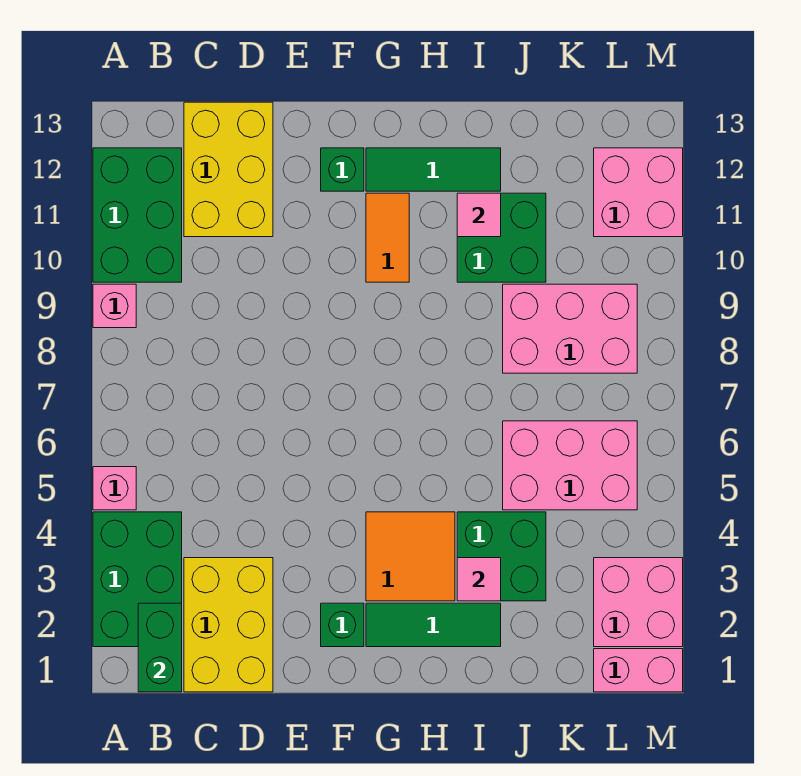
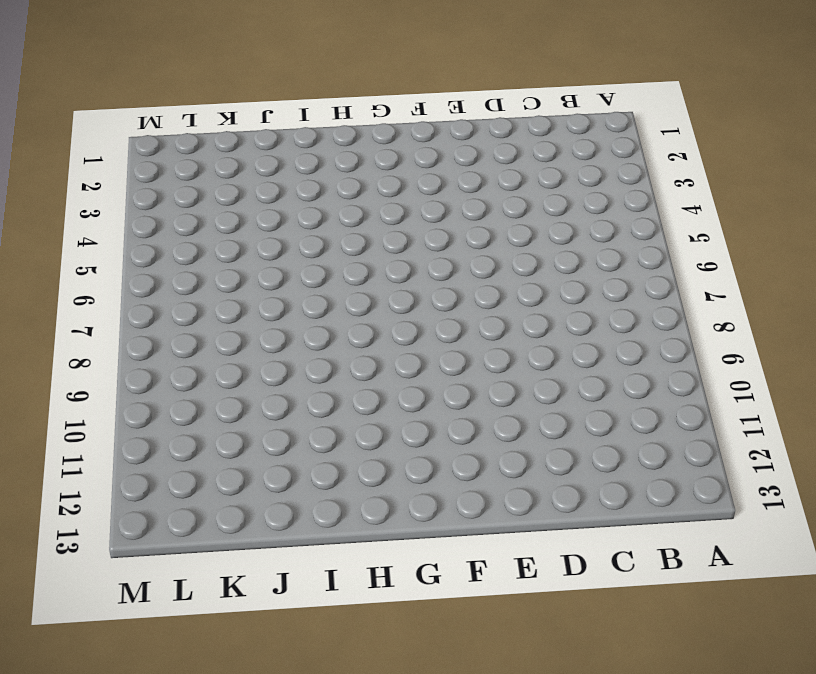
none -> green 2x3 brick [93,512,182,647]
none -> pink 1x1 brick [93,467,136,510]
none -> pink 1x1 brick [93,284,136,328]

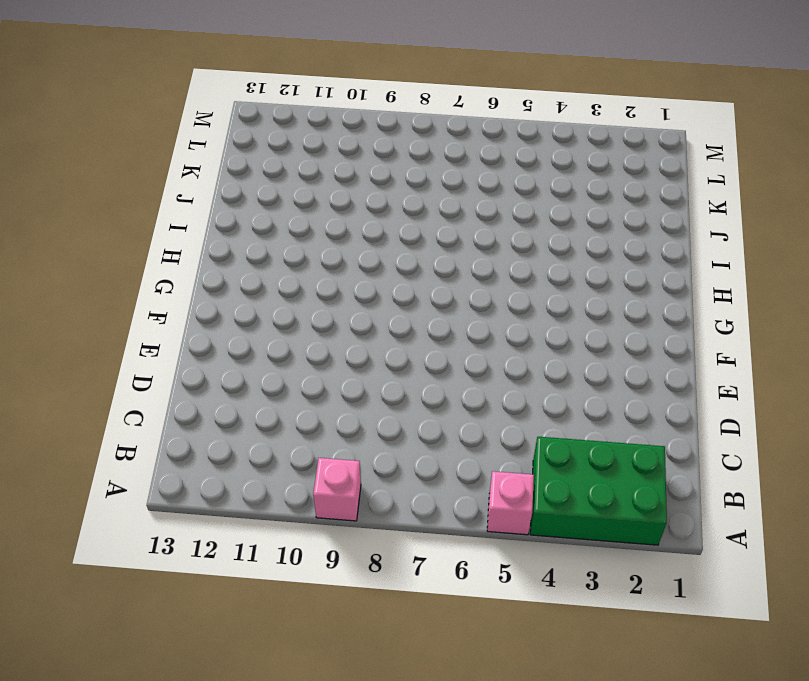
none -> green 2x3 brick [93,148,182,282]
none -> yellow 2x3 brick [184,558,273,692]
none -> yellow 2x3 brick [184,102,273,237]

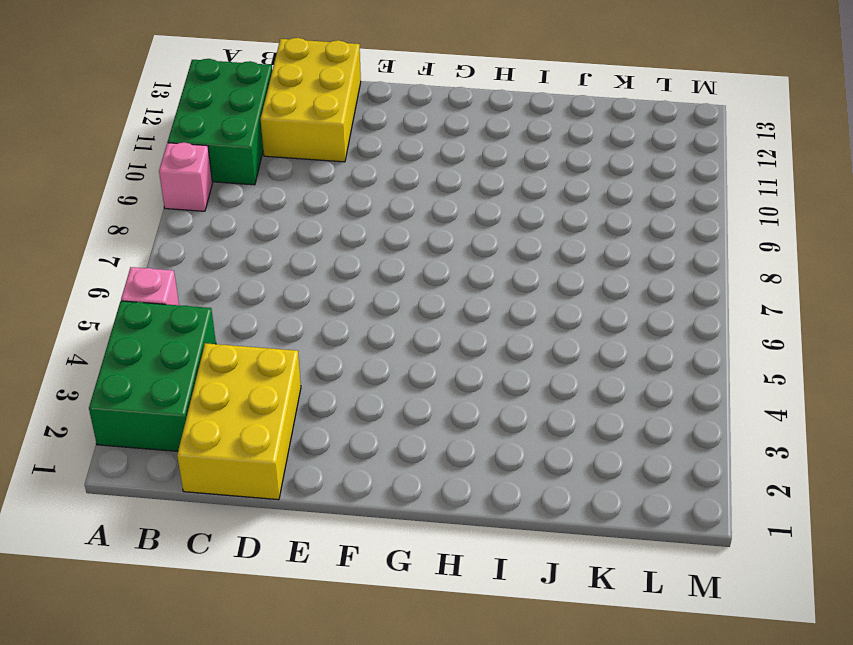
none -> green 1x1 brick [321,603,364,647]
none -> green 1x1 brick [321,148,364,191]
none -> green 1x3 tile [366,603,501,647]

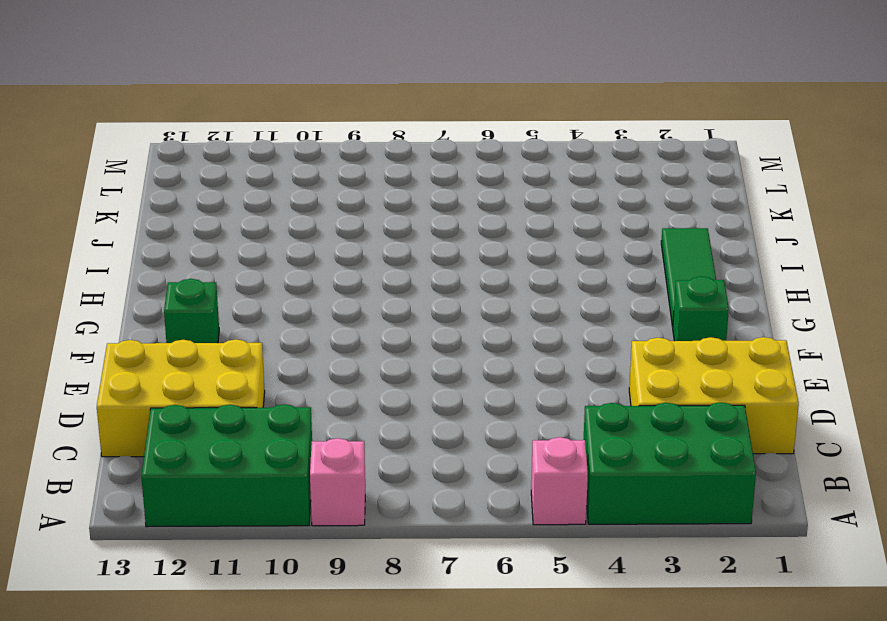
none -> orange 2x2 tile [366,512,455,601]
none -> orange 1x2 tile [366,193,409,282]
none -> green 1x3 tile [366,148,501,191]

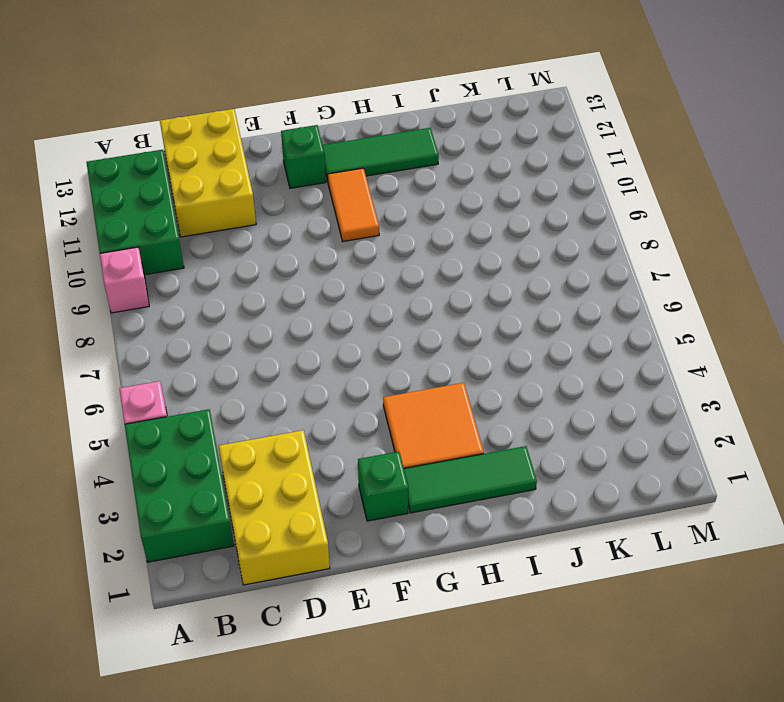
none -> green 2x2 brick [457,512,546,601]
none -> green 2x2 brick [457,193,546,282]
none -> pink 2x3 brick [503,421,637,510]

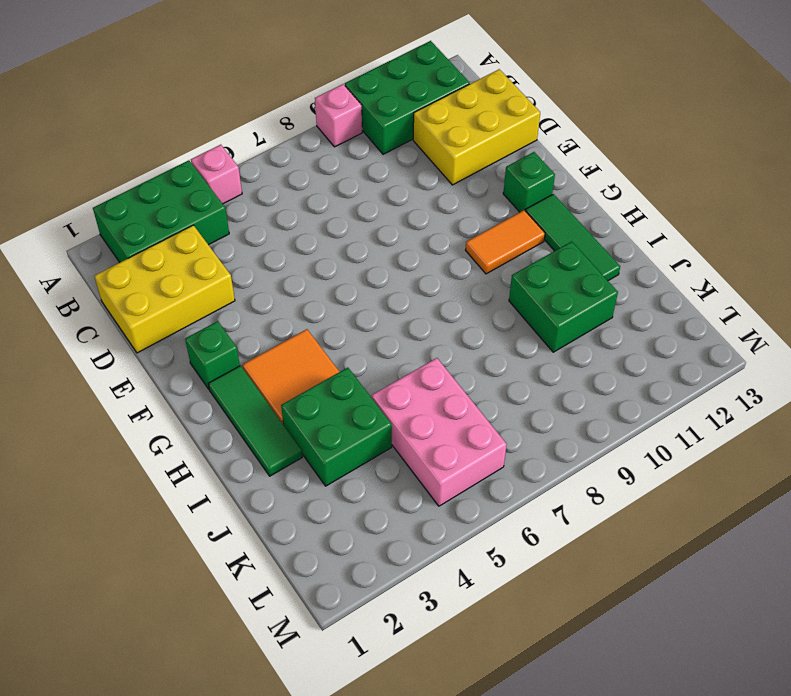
none -> pink 2x3 brick [503,284,637,373]
none -> pink 1x2 brick [594,649,683,692]
none -> pink 2x2 brick [594,558,683,647]

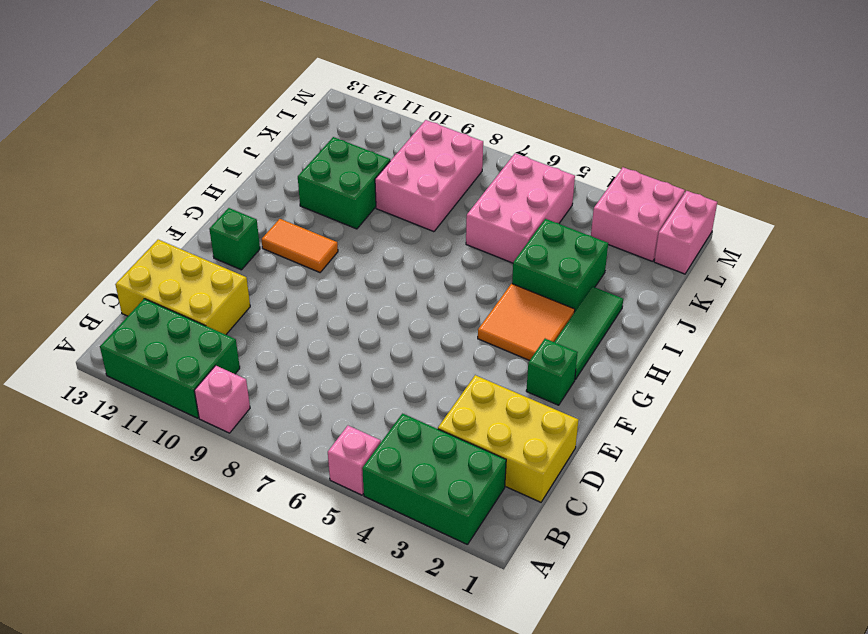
none -> green 1x3 tile [366,148,501,191]
none -> pink 2x2 brick [594,148,683,237]
none -> green 1x2 brick [138,603,182,692]

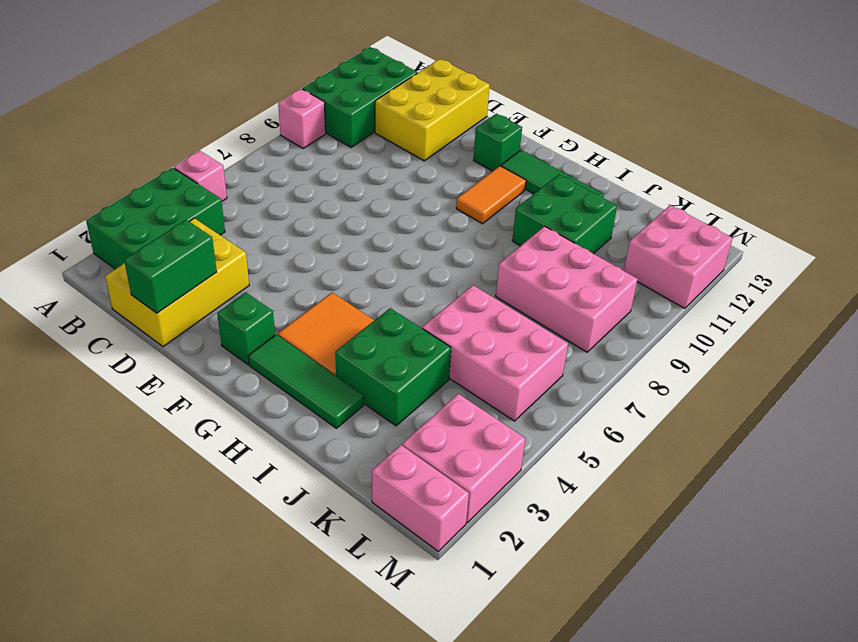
green 1x2 brick [124,220,217,313] -> green 1x2 brick moved to [138,603,182,692]
none -> pink 1x1 tile [457,558,501,601]
none -> pink 1x1 tile [457,193,501,237]

